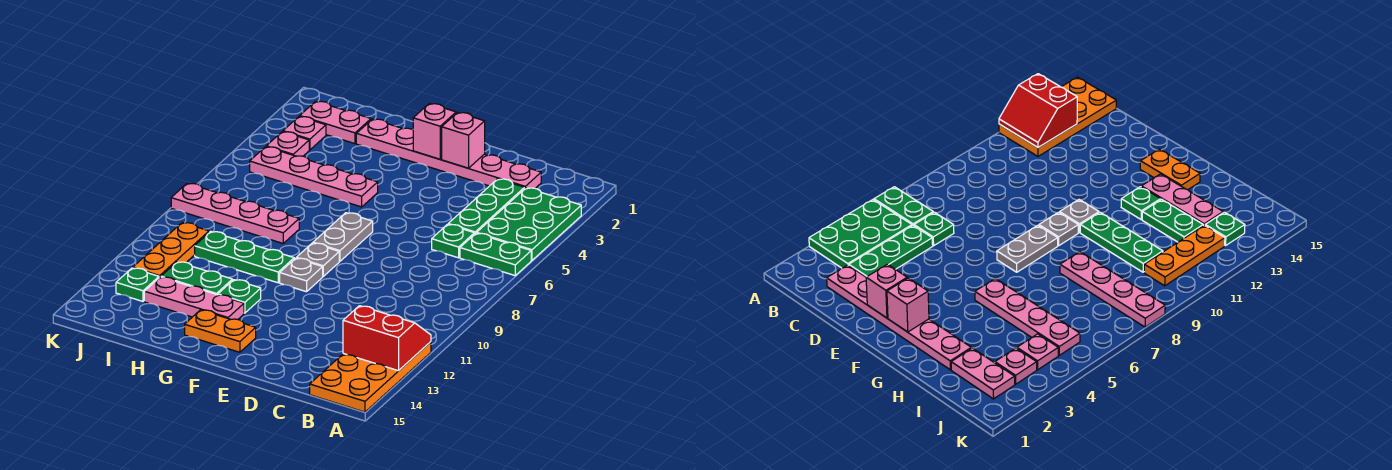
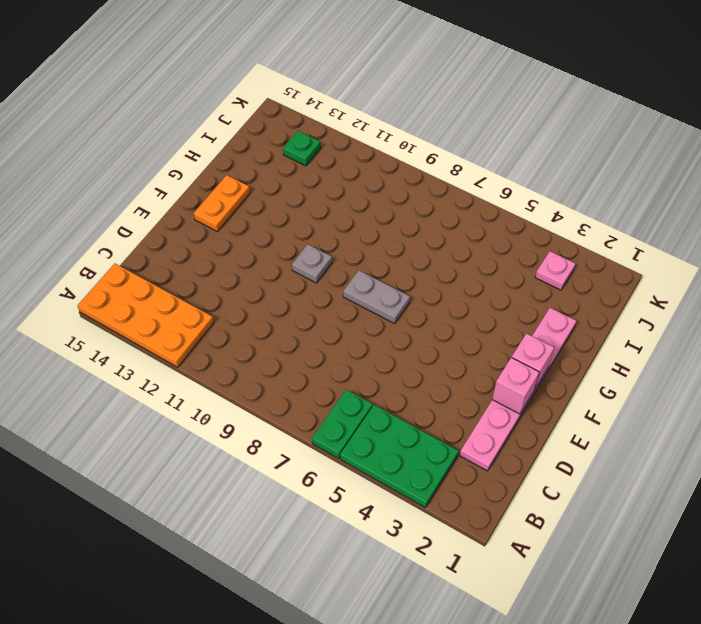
none -> green 1x3 plate [448,179,525,233]
none -> green 1x1 plate [432,224,475,258]
none -> grey 1x1 plate [297,243,339,276]

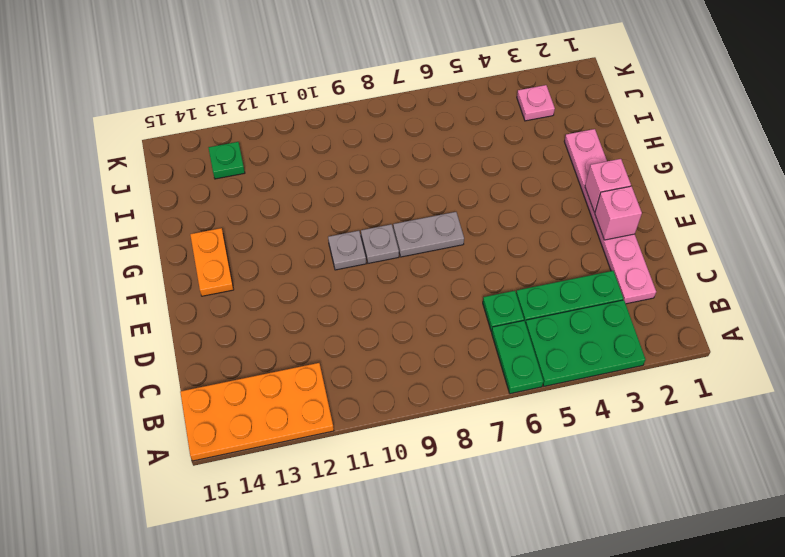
none -> pink 1x4 plate [250,147,378,207]
none -> green 1x3 plate [195,231,294,283]
none -> green 1x1 plate [218,280,261,313]

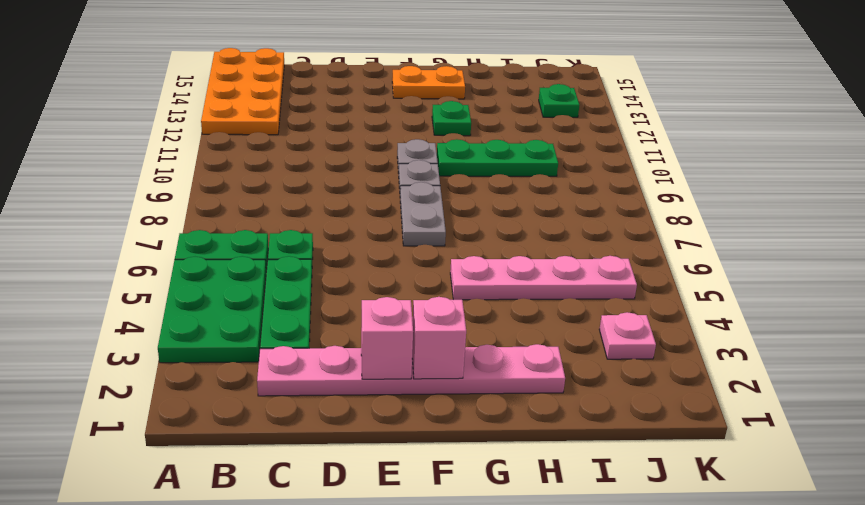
none -> pink 1x3 plate [144,277,244,319]
none -> pink 1x4 plate [171,183,299,243]
none -> green 1x2 plate [161,262,232,295]

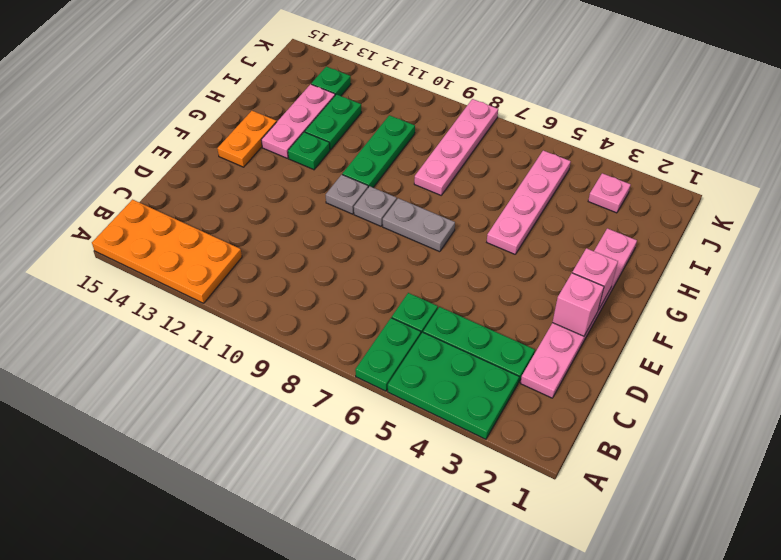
none -> pink 1x2 plate [300,101,371,144]
none -> pink 1x1 plate [266,132,309,156]
none -> orange 1x3 plate [133,223,209,278]

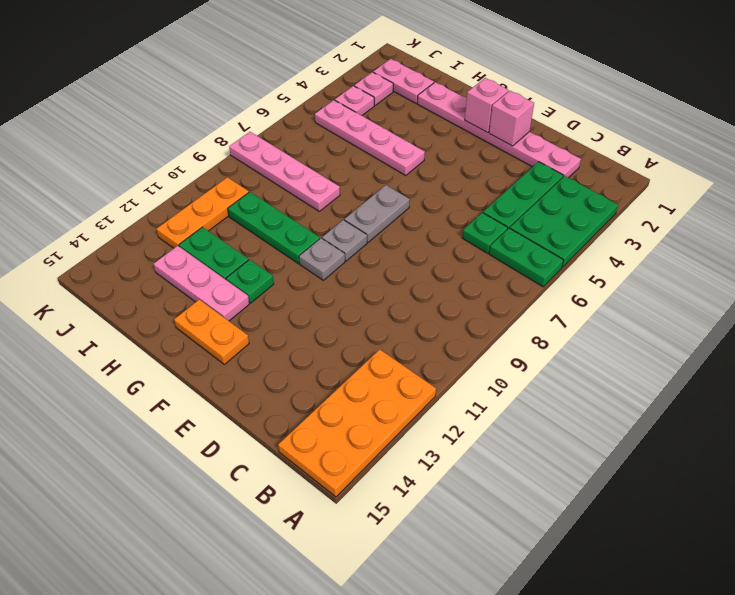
none -> green 1x1 plate [116,268,159,301]
none -> red 2x2 slope [343,306,431,371]

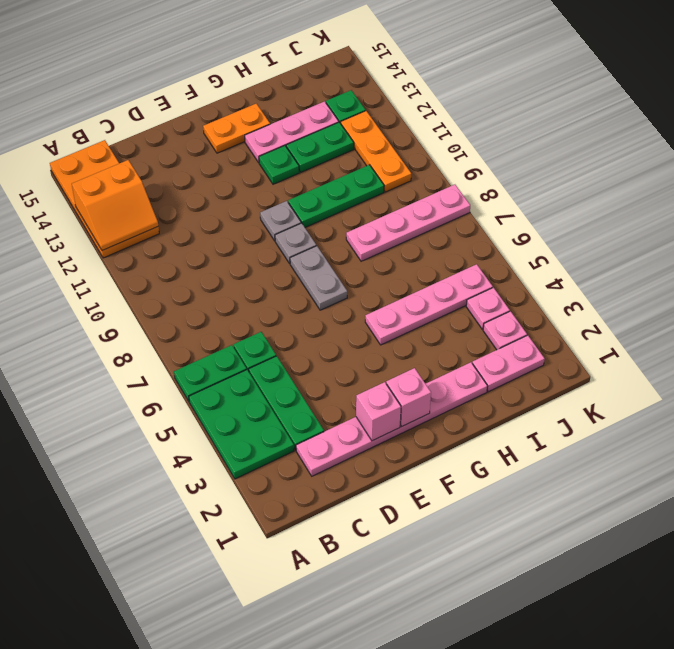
orange 2x2 slope [72,160,158,251] -> red 2x2 slope [343,306,431,371]

